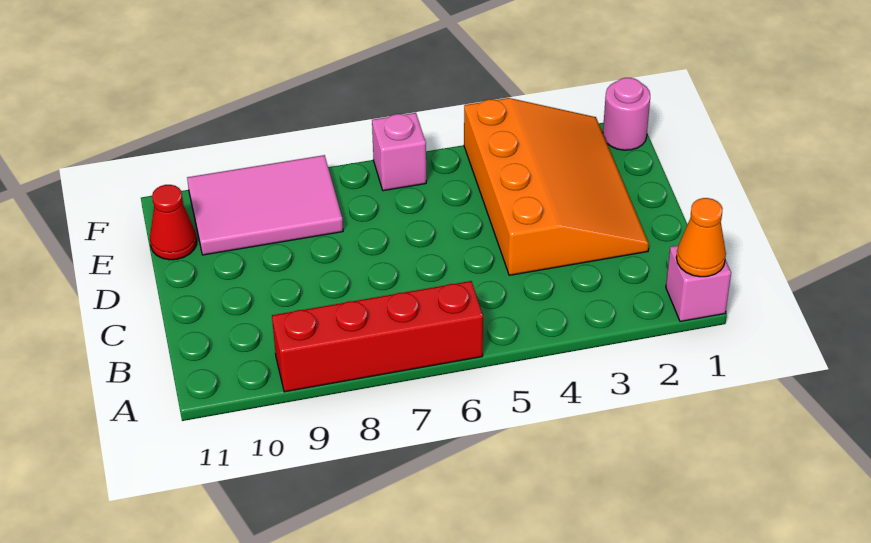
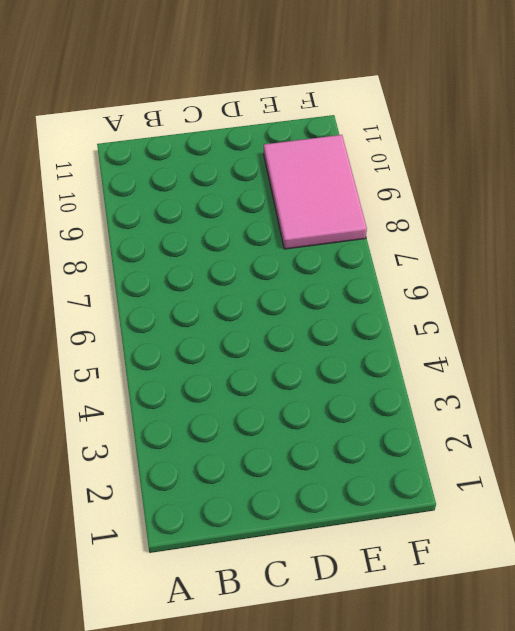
none -> pink 1x1 brick [666,245,731,322]
none -> red 1x4 brick [272,281,483,392]

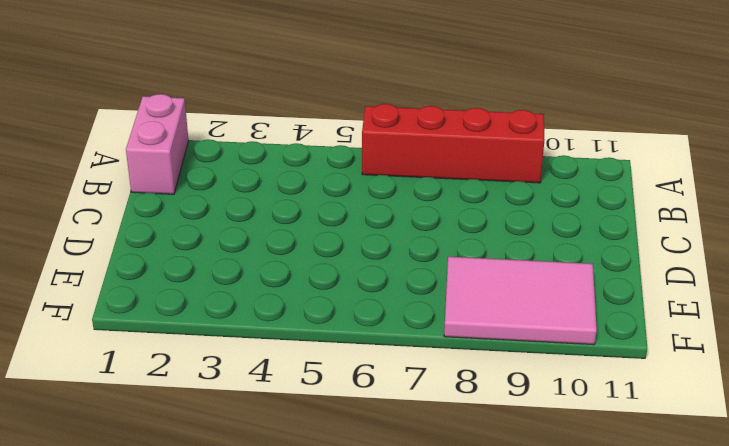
pink 1x2 brick [126,94,188,194] -> pink 1x1 brick [666,245,731,322]
none -> orange 3x4 slope [464,98,649,275]
none -> red 1x1 cone [150,185,197,260]

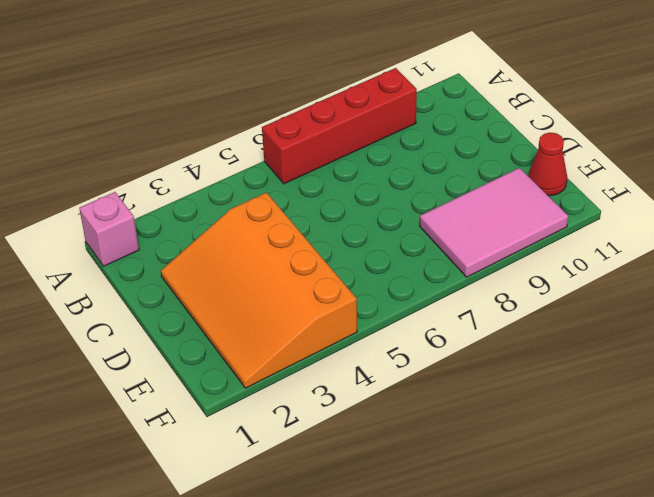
none -> pink 1x1 round brick [603,78,650,150]
none -> pink 1x1 brick [372,113,426,191]

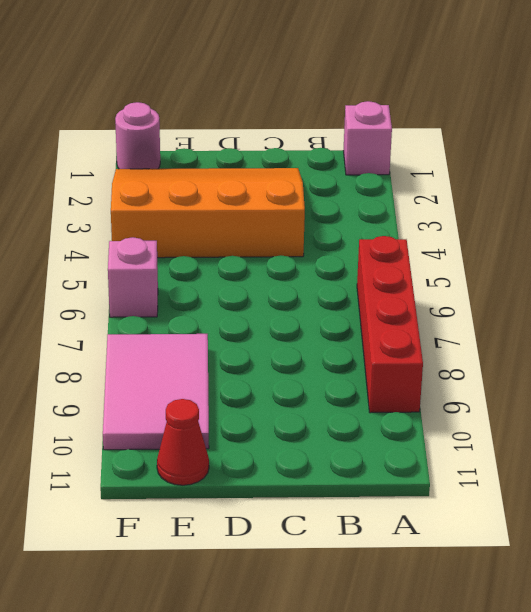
none -> orange 1x1 cone [676,198,726,277]

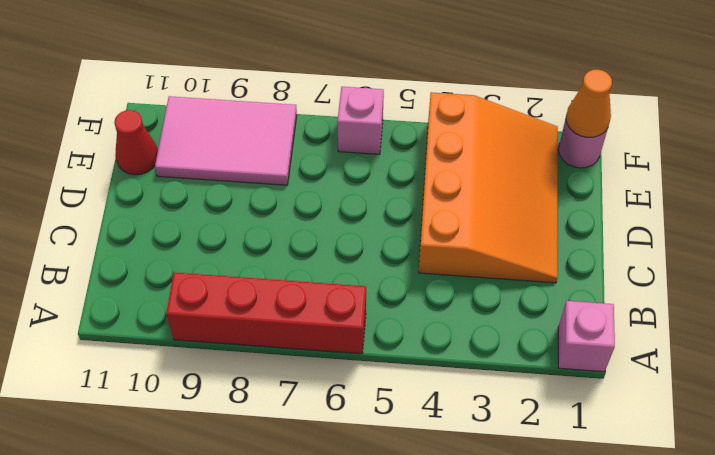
orange 1x1 cone [566,70,612,138] -> orange 1x1 cone moved to [676,198,726,277]

